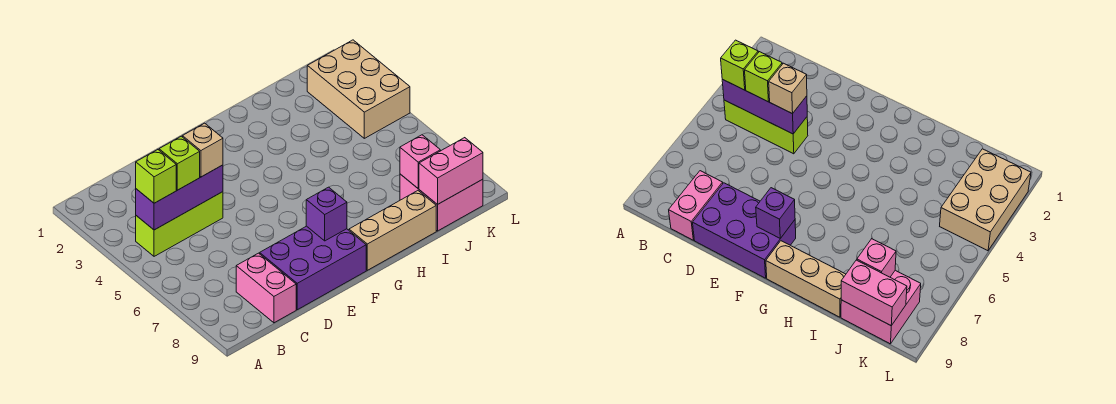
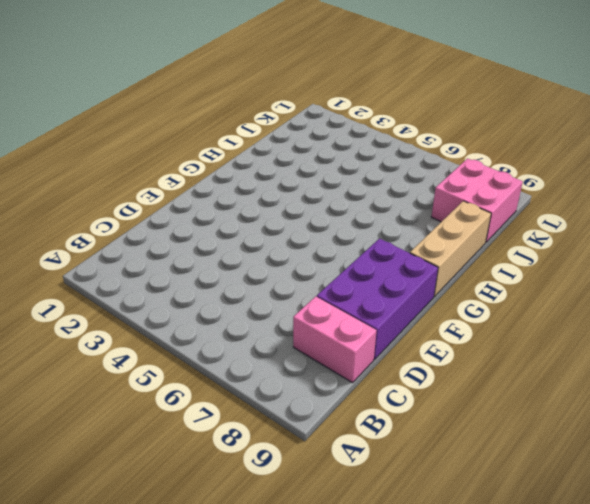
none -> lime 1x3 brick [136,192,223,256]
none -> tan 2x3 brick [307,40,410,138]
none -> purple 1x3 brick [136,165,223,230]

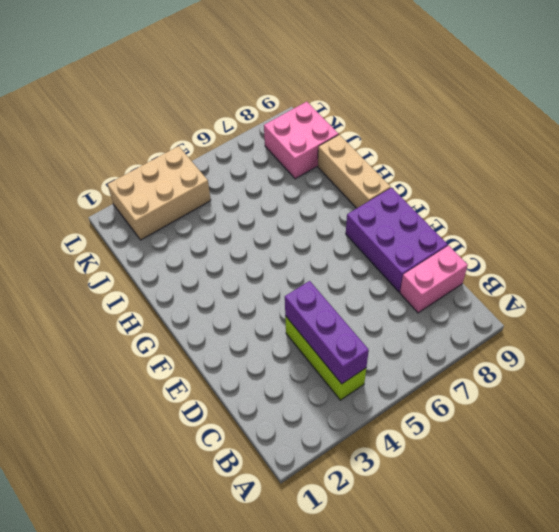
none -> purple 1x1 brick [306,187,347,241]
none -> pink 1x1 brick [400,135,440,188]
none -> pink 1x2 brick [419,138,483,205]

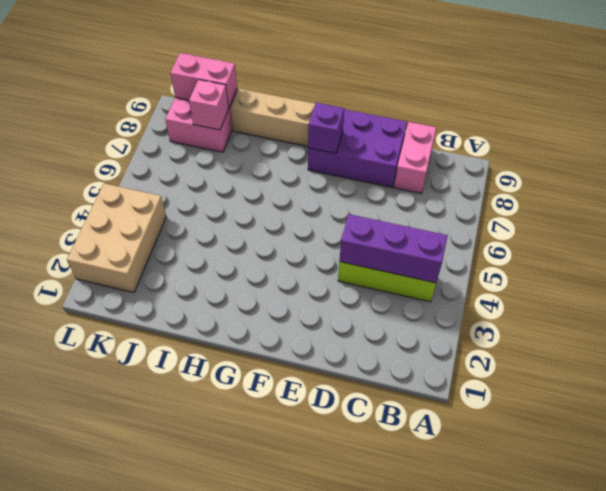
none -> lime 1x1 brick [136,150,176,203]
none -> lime 1x1 brick [159,136,200,190]
none -> tan 1x1 brick [182,123,223,177]

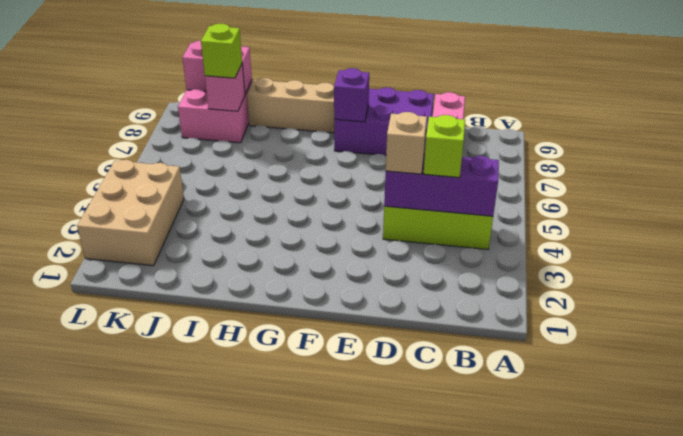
lime 1x1 brick [201,24,242,78] -> lime 1x1 brick moved to [136,150,176,203]

